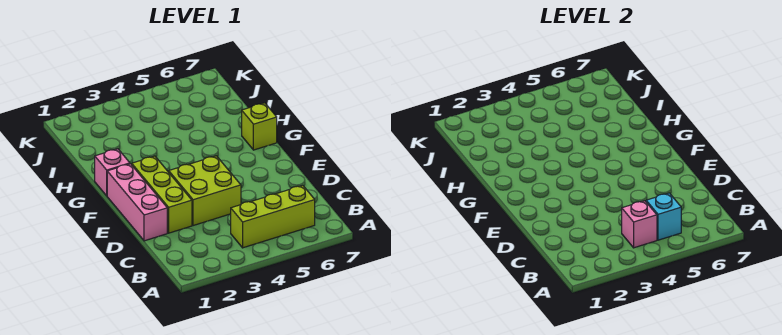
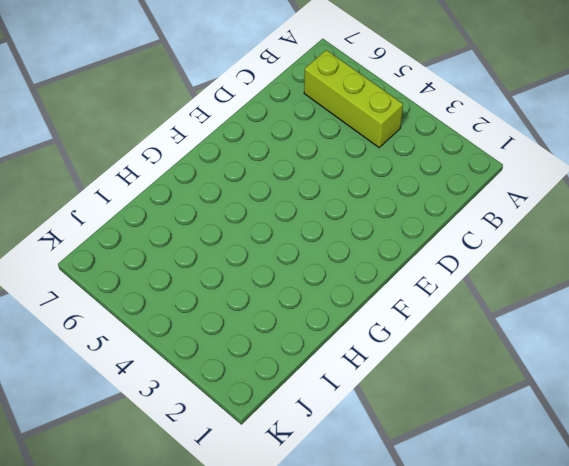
none -> pink 1x3 brick [107,164,167,241]
none -> lime 1x3 brick [132,156,192,233]

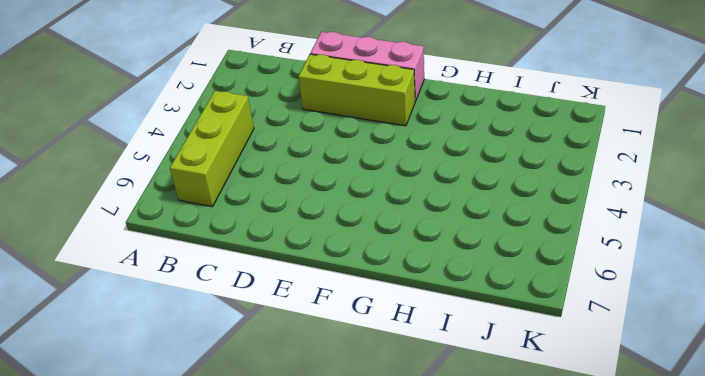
none -> lime 2x2 brick [169,156,241,226]
none -> pink 1x1 brick [95,149,130,196]

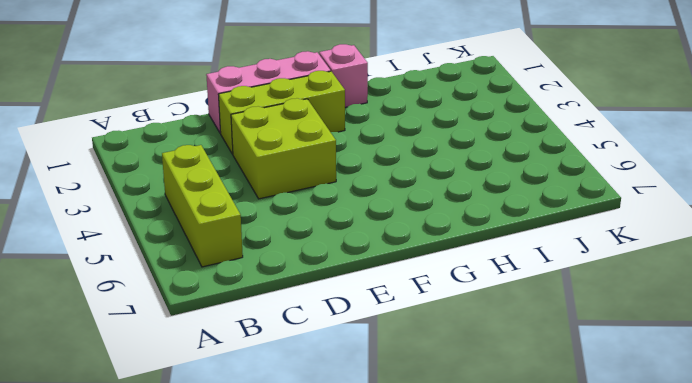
none -> lime 1x1 brick [242,103,277,150]
none -> pink 1x1 brick [622,201,657,248]

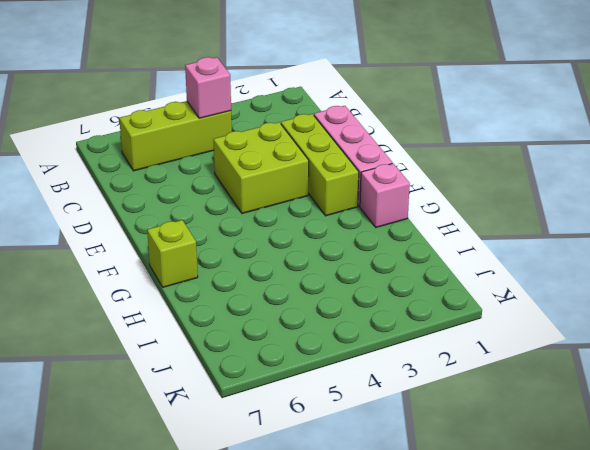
none -> cyan 1x1 brick [646,193,681,240]

